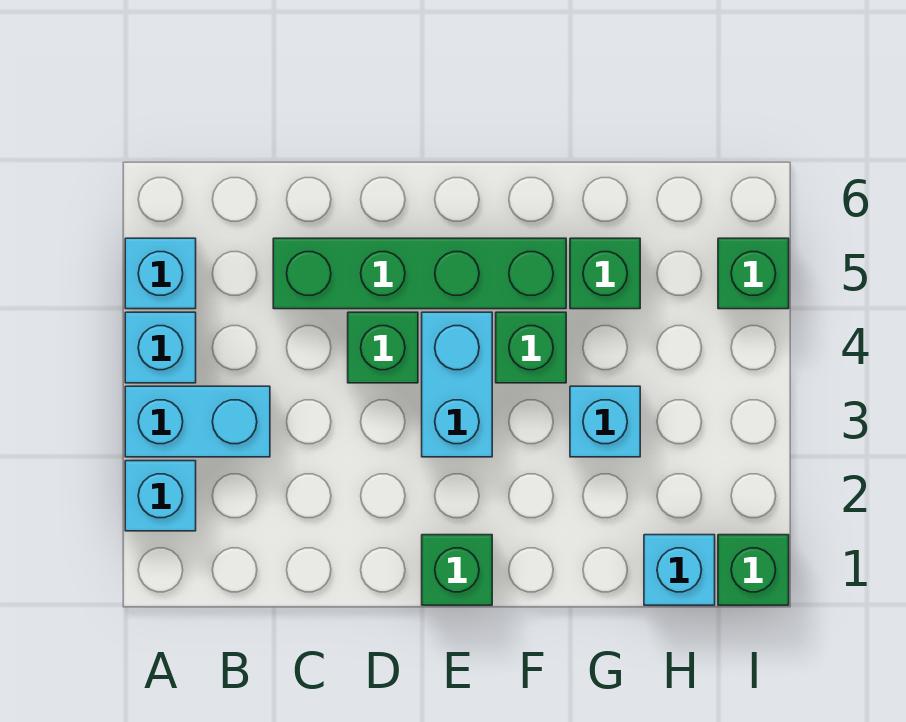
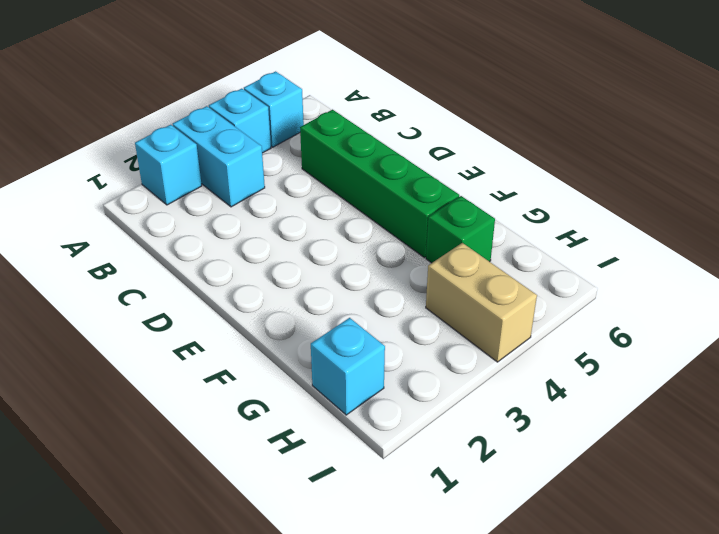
tan 1x2 brick [426,243,537,362] -> none
none -> green 1x1 brick [348,312,418,383]
none -> green 1x1 brick [422,535,492,605]
none -> cyan 1x2 brick [422,312,492,457]

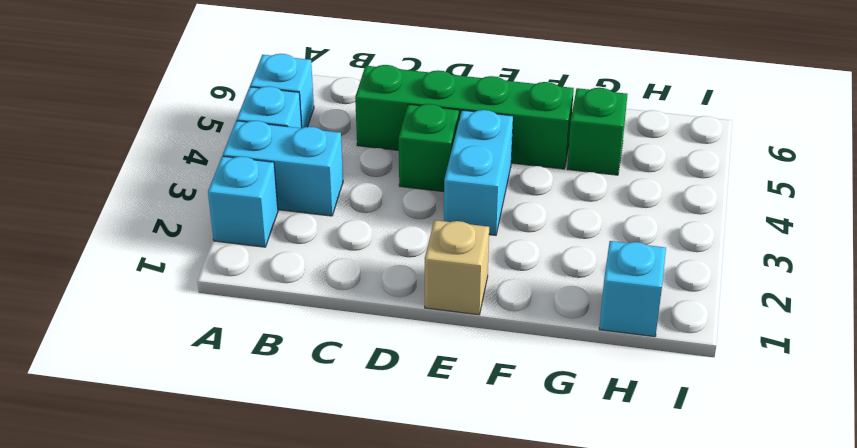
tan 1x1 brick [425,220,489,315] -> green 1x1 brick [422,535,492,605]
none -> green 1x1 brick [496,312,566,383]
none -> cyan 1x1 brick [570,386,640,457]
none -> green 1x1 brick [718,535,789,605]

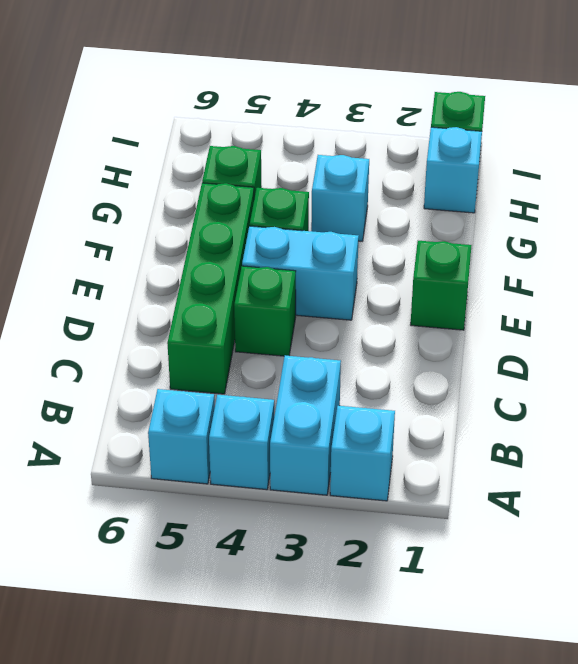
none -> green 1x1 brick [718,238,789,309]

